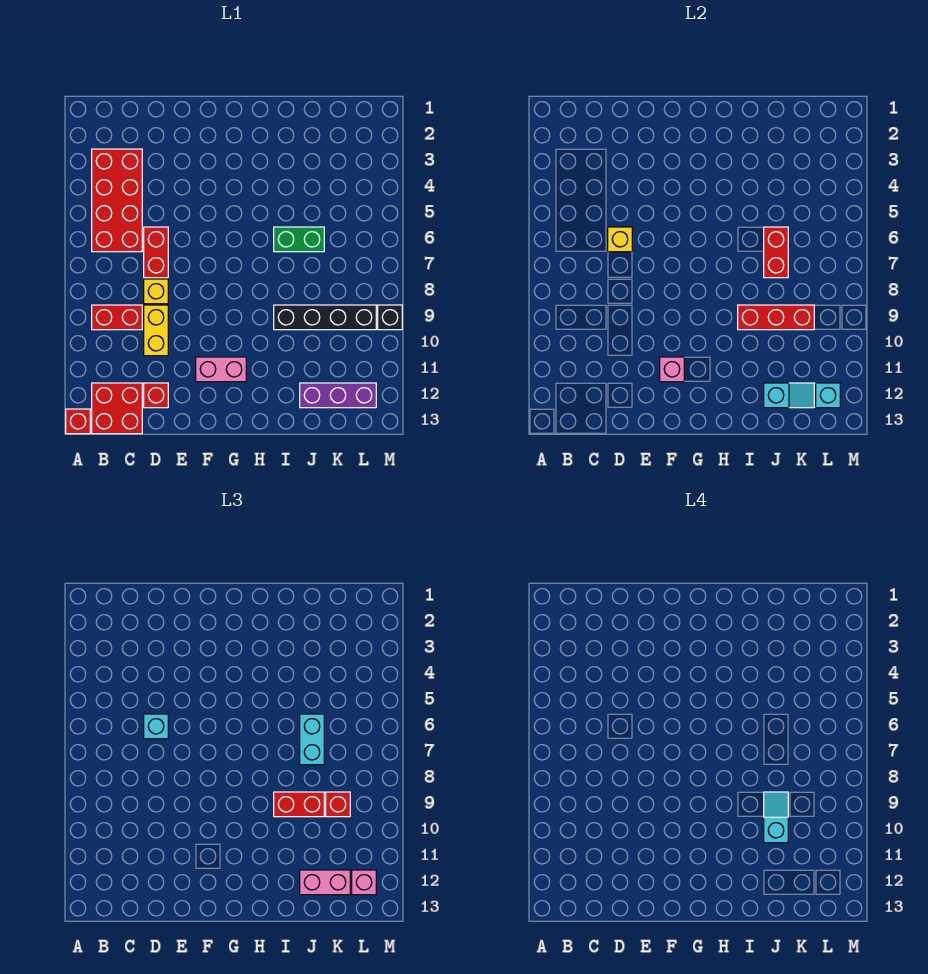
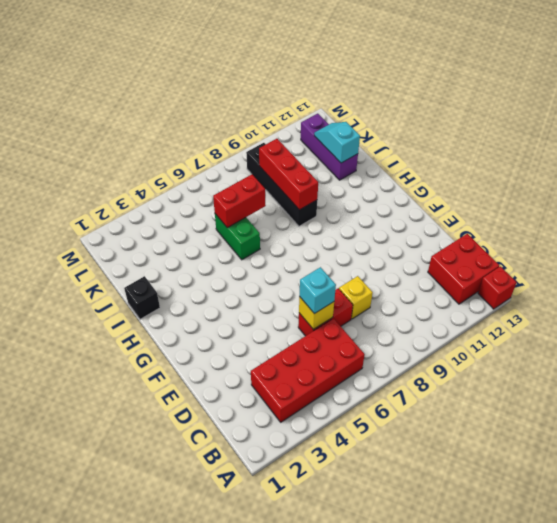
black 1x1 brick [124,276,160,319] -> black 1x1 brick moved to [378,305,402,330]
none -> red 1x2 brick [92,305,142,330]
none -> yellow 1x2 brick [144,305,168,356]
none -> red 1x1 brick [144,383,168,408]

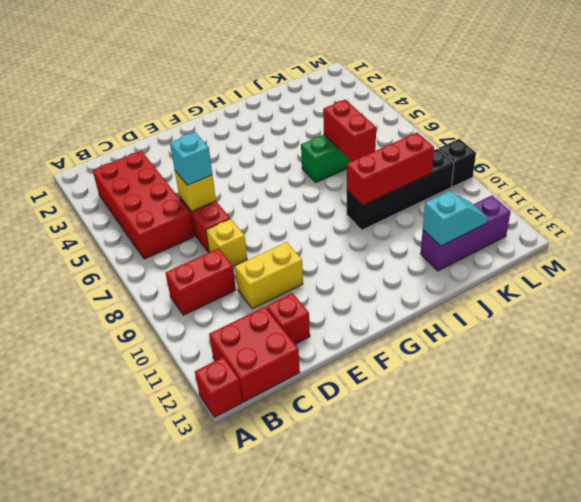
yellow 1x2 brick [235,242,303,309] -> yellow 1x2 brick turned to [144,305,168,356]
none -> pink 1x2 brick [196,357,246,382]
none -> pink 1x1 brick [660,357,684,382]
none -> cyan 1x1 brick [816,383,840,408]

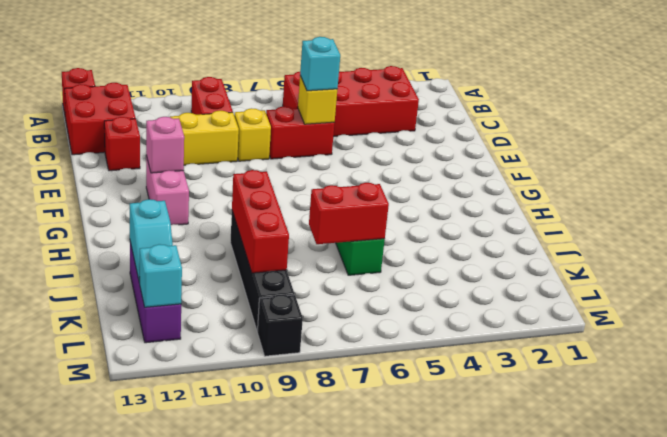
none -> red 1x2 brick [274,792,324,817]
none -> cyan 1x2 brick [300,714,324,765]
none -> pink 1x2 brick [300,870,350,895]

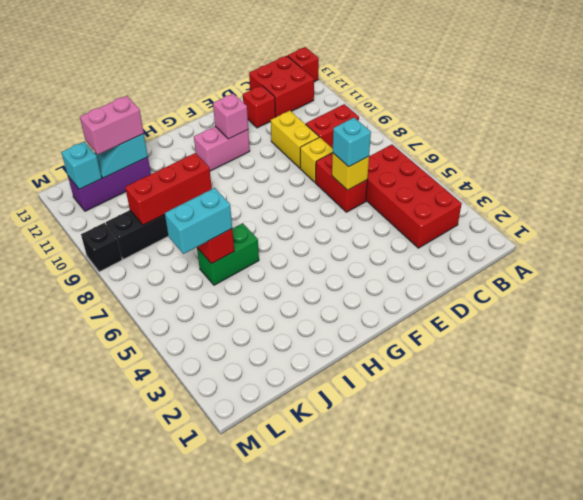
cyan 1x2 brick [165,188,232,254] -> cyan 1x2 brick turned to [300,714,324,765]
none -> red 1x2 brick [274,792,324,817]
none -> red 1x1 brick [326,792,350,817]
none -> pink 1x1 brick [352,870,376,895]

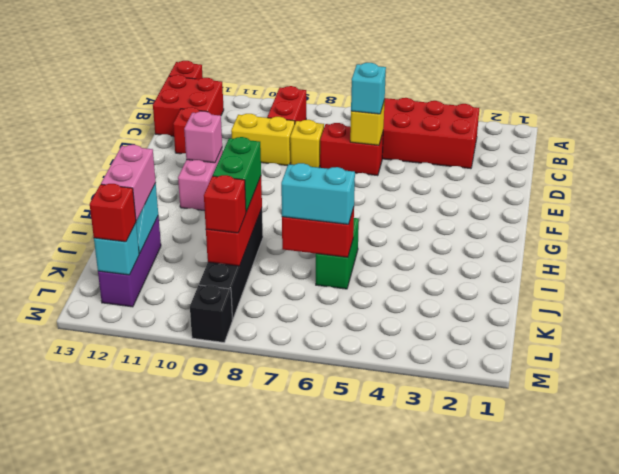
green 1x2 brick [213,137,261,212] -> red 1x2 brick [274,792,324,817]
red 1x1 brick [90,184,136,242] -> pink 1x1 brick [352,870,376,895]
none -> cyan 1x2 slope [764,792,788,843]

